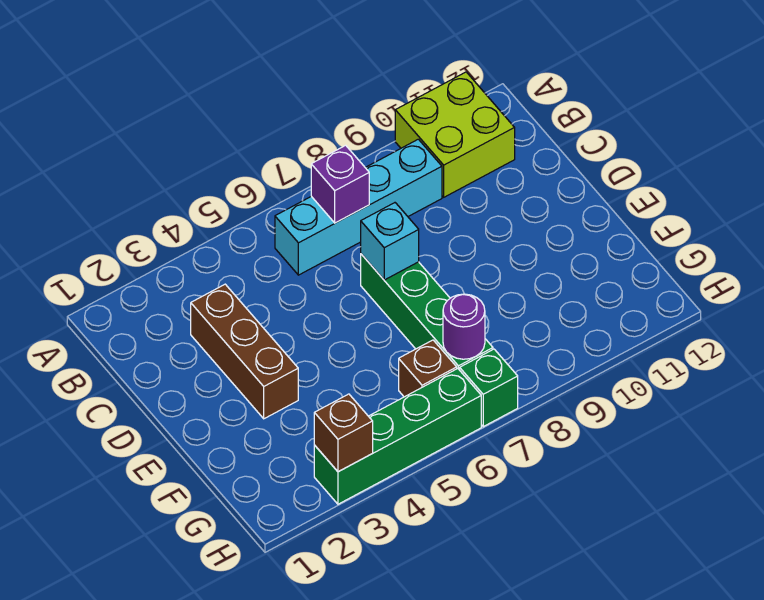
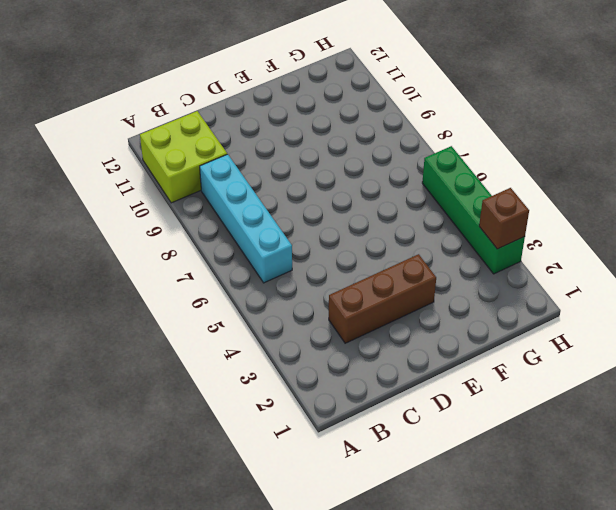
none -> green 1x4 brick [361,254,493,370]
none -> brown 1x1 brick [399,340,457,397]

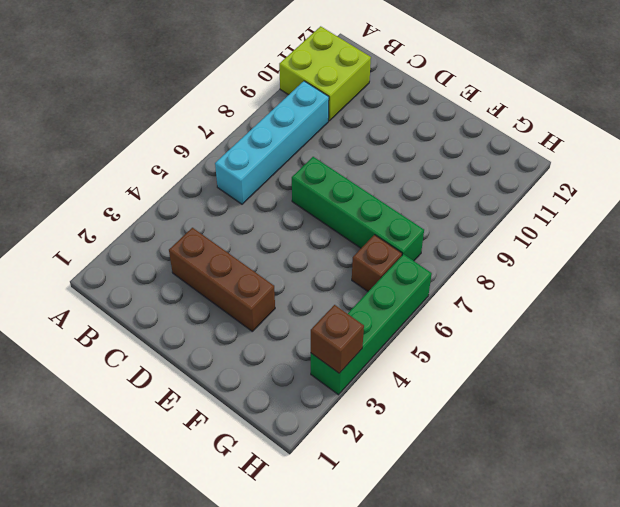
none -> green 1x1 brick [460,349,518,427]
none -> purple 1x1 brick [311,145,369,223]

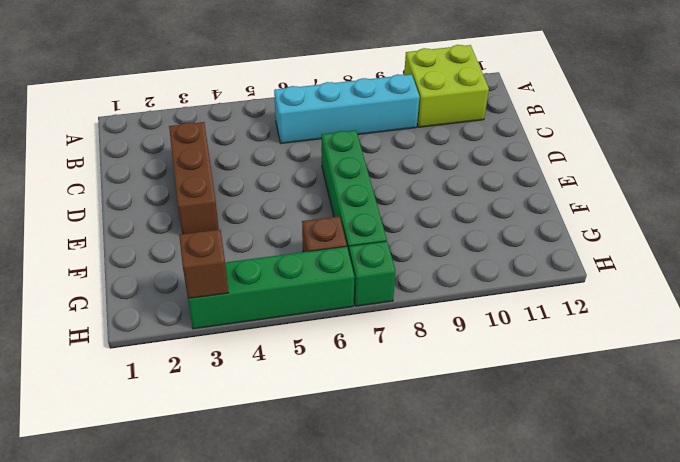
none -> purple 1x1 brick [311,145,369,223]
none -> cyan 1x1 brick [361,203,419,280]

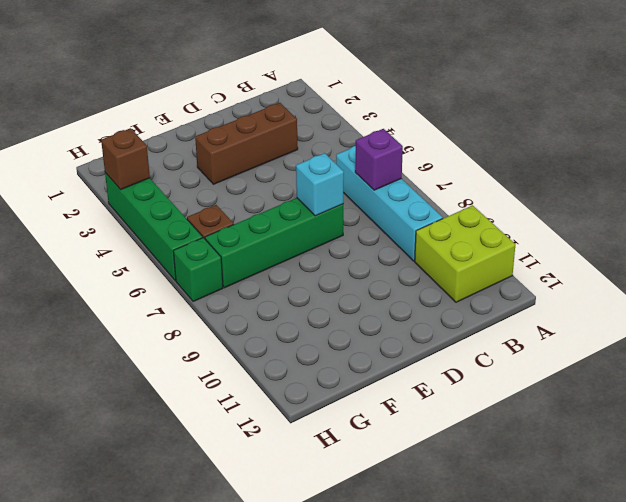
none -> purple 1x1 round brick [443,294,485,359]

